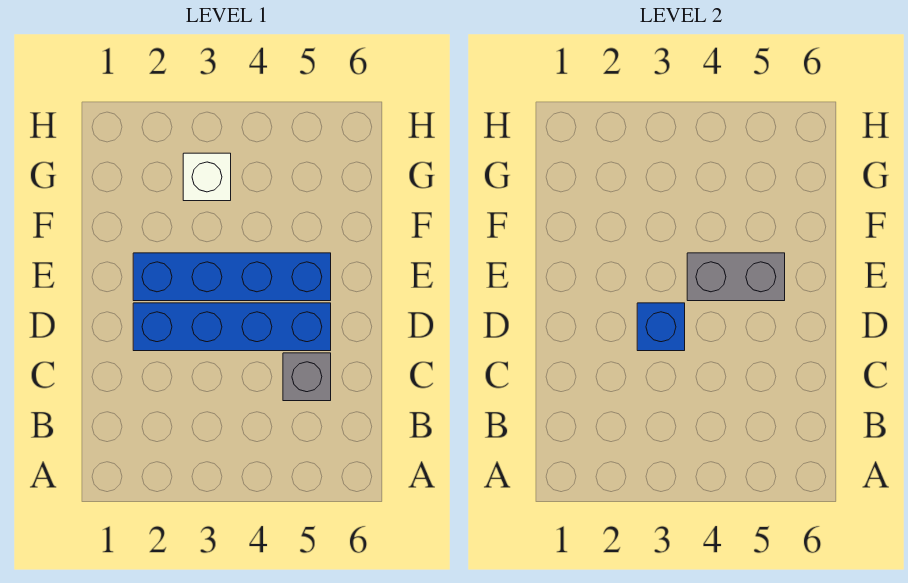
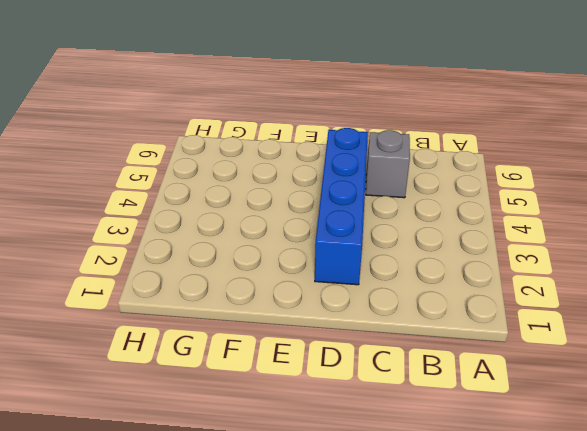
none -> blue 1x4 brick [133,253,331,301]
none -> white 1x1 brick [183,153,231,201]

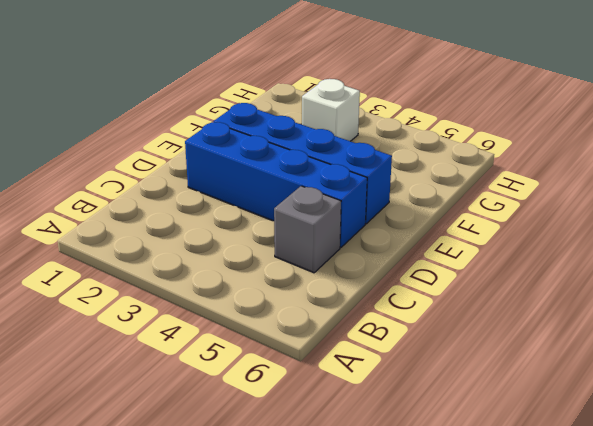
none -> blue 1x1 brick [637,303,685,351]
none -> grey 1x2 brick [687,253,785,301]

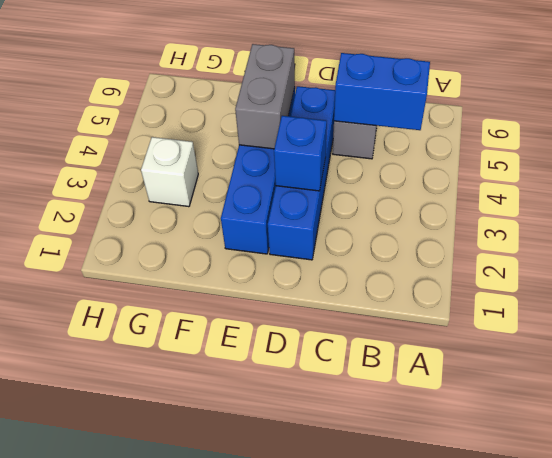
blue 1x2 brick [334,53,430,130] -> none

